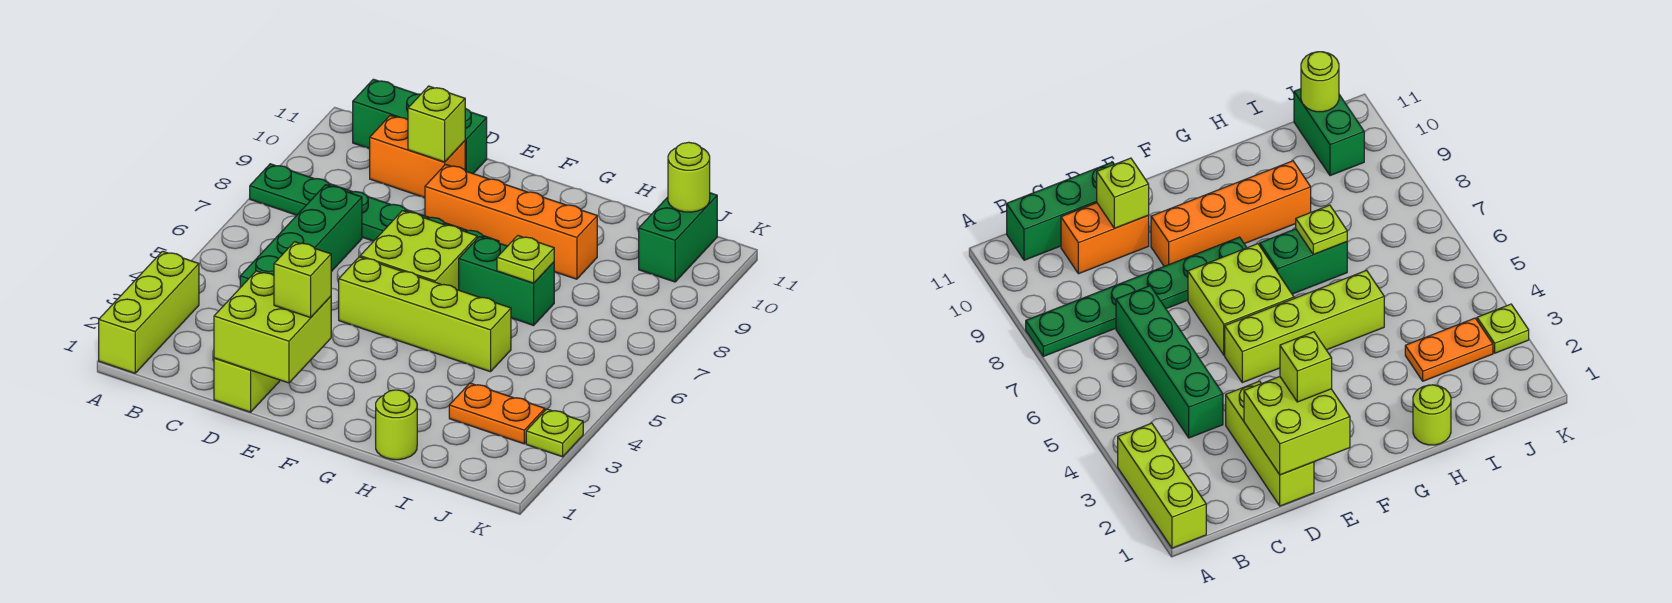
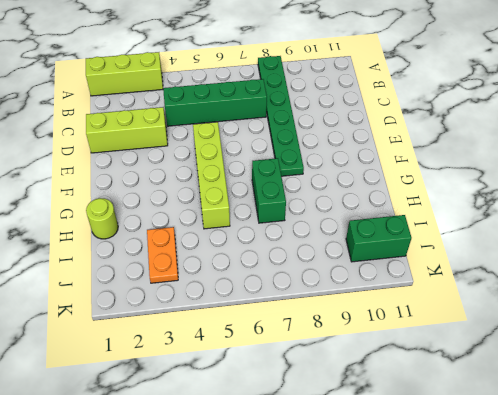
none -> green 1x3 brick [353,79,487,174]
none -> orange 1x2 brick [370,115,465,198]
none -> lime 2x2 brick [360,211,477,290]

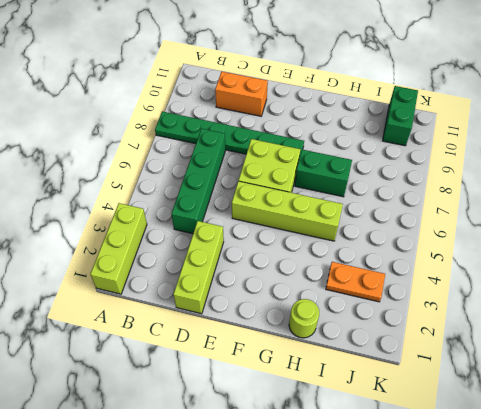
none -> green 1x3 brick [353,79,487,174]
none -> orange 1x4 brick [425,164,597,279]
none -> lime 1x1 plate [526,409,583,457]

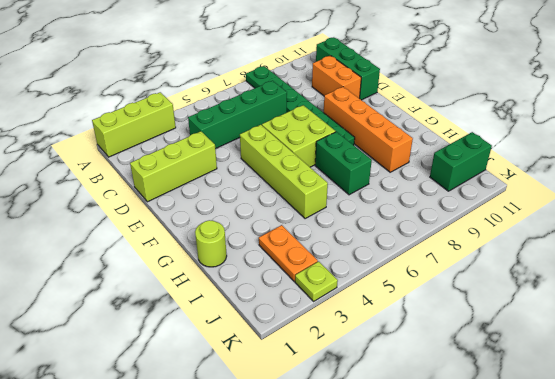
none -> lime 2x2 brick [214,271,331,383]
none -> lime 1x1 brick [408,86,465,162]
none -> lime 1x1 plate [497,236,554,283]

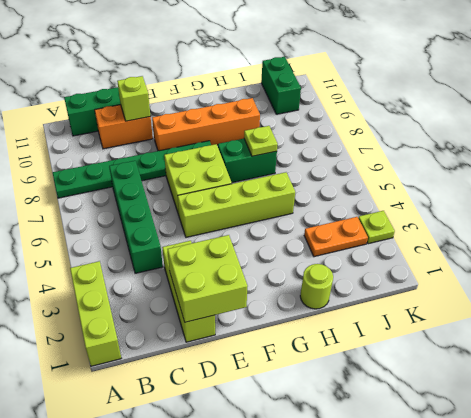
none -> lime 1x1 round brick [668,142,710,212]
none -> lime 1x1 brick [274,242,331,318]

